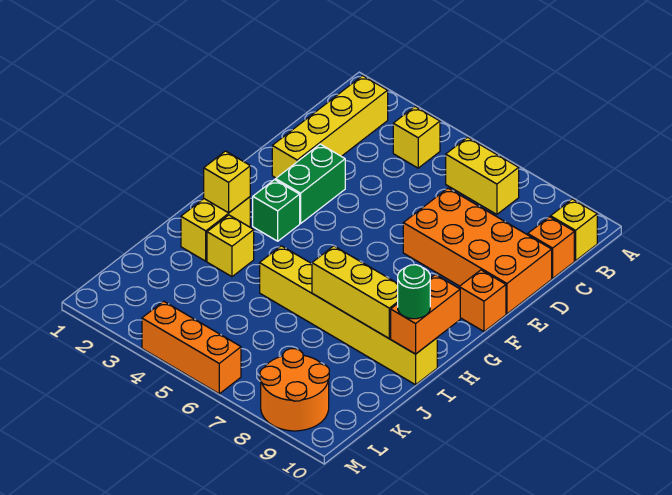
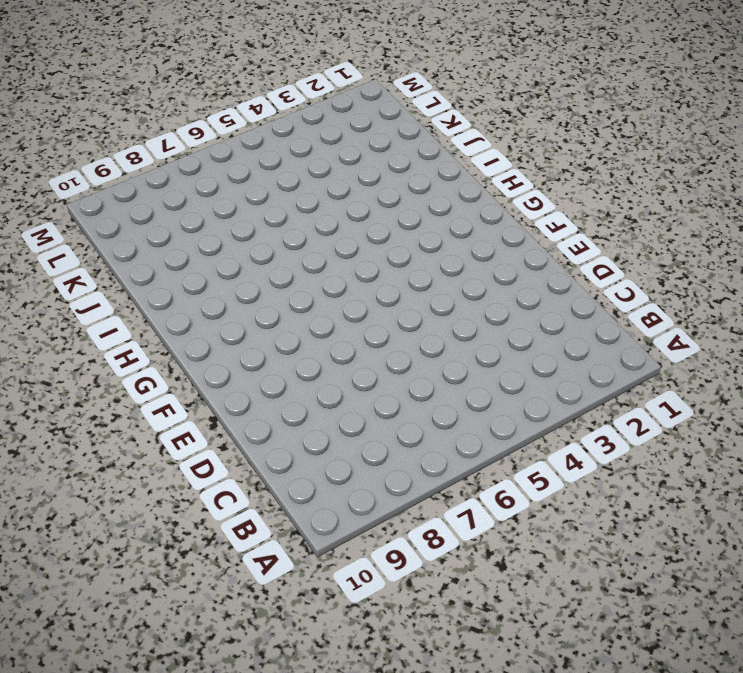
none -> yellow 1x4 brick [272,76,388,178]
none -> yellow 1x1 brick [393,107,440,168]
none -> yellow 1x2 brick [446,137,519,214]

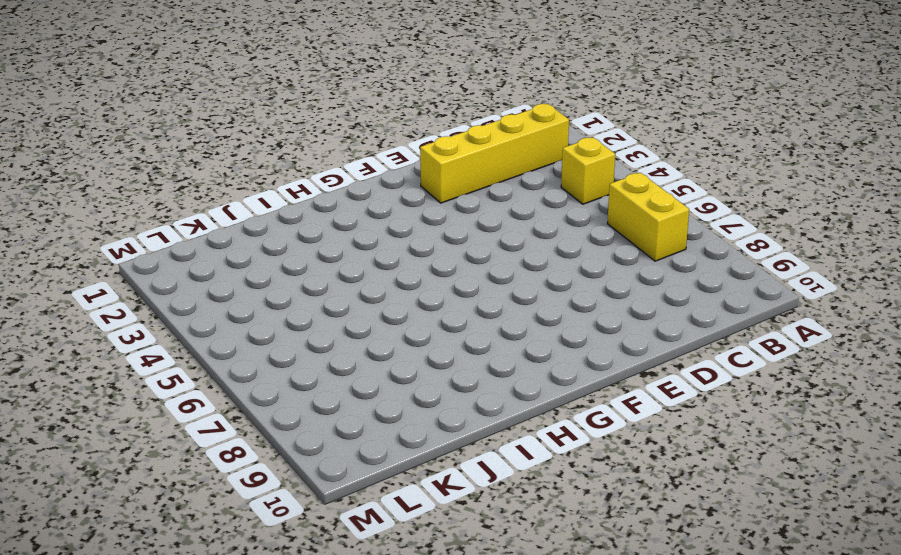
none -> yellow 1x1 brick [551,199,597,261]
none -> orange 1x1 brick [528,217,574,278]
none -> orange 2x4 brick [403,188,552,314]

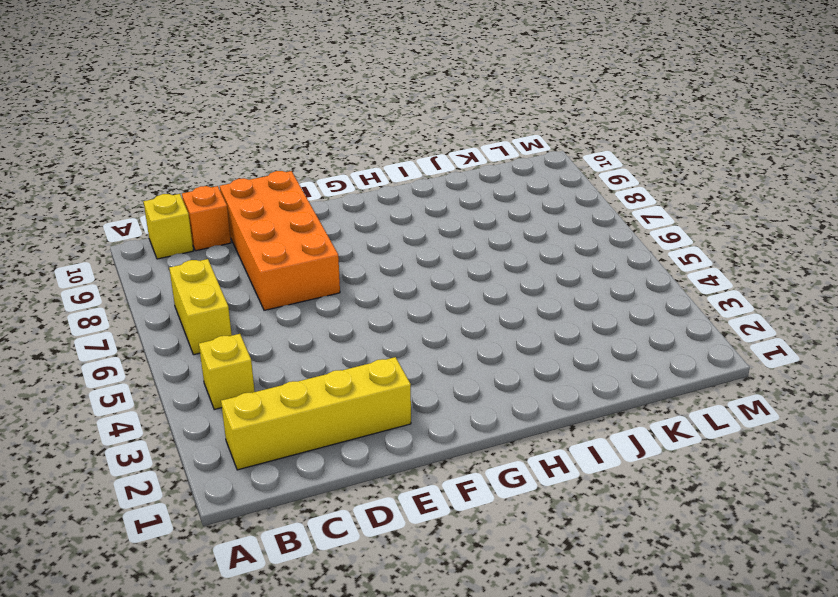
none -> green 1x2 brick [276,144,345,224]
none -> orange 1x1 brick [459,270,506,332]
none -> green 1x1 brick [253,180,300,241]

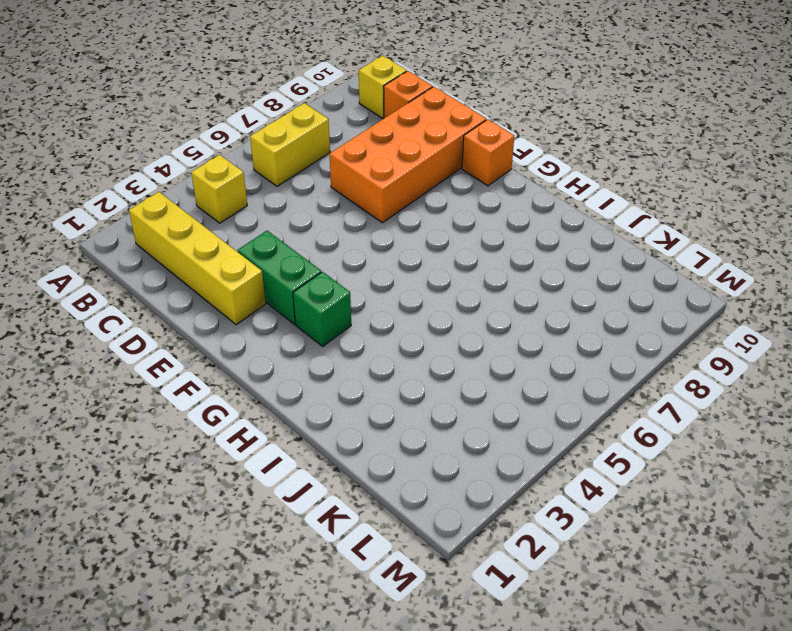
none -> yellow 1x2 brick [181,197,250,261]
none -> yellow 1x1 brick [207,215,254,277]
none -> yellow 1x6 brick [260,246,437,385]

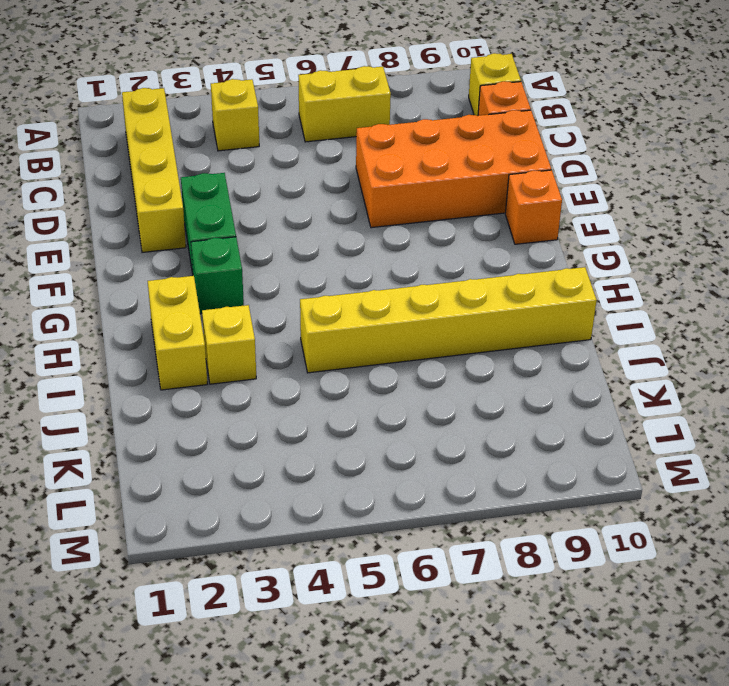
none -> orange 2x2 round brick [260,349,329,431]
none -> orange 1x3 brick [142,301,241,394]
none -> yellow 1x1 brick [204,151,250,213]

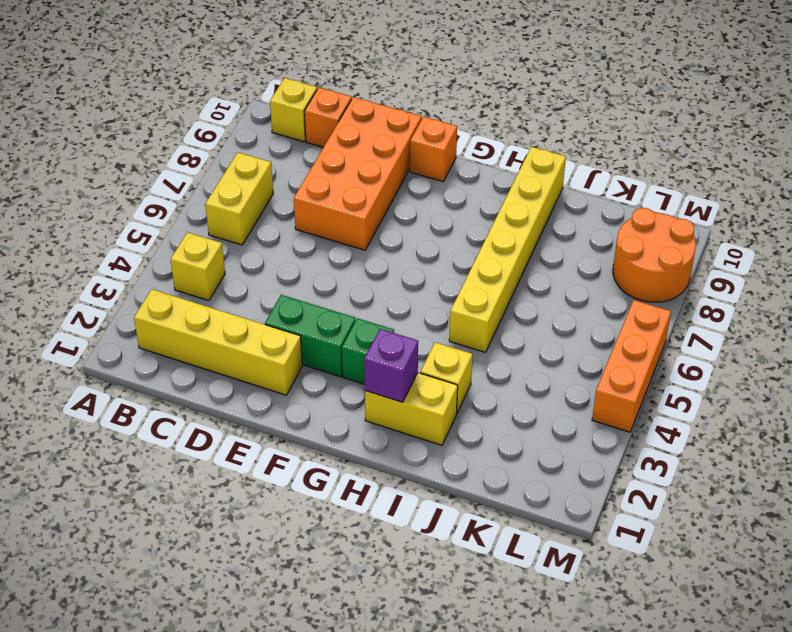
purple 1x1 brick [364,329,418,402] -> yellow 1x1 brick [204,151,250,213]
none -> orange 1x2 brick [391,274,460,354]
none -> yellow 1x3 brick [312,246,398,338]
none -> green 1x1 round brick [398,265,430,319]

